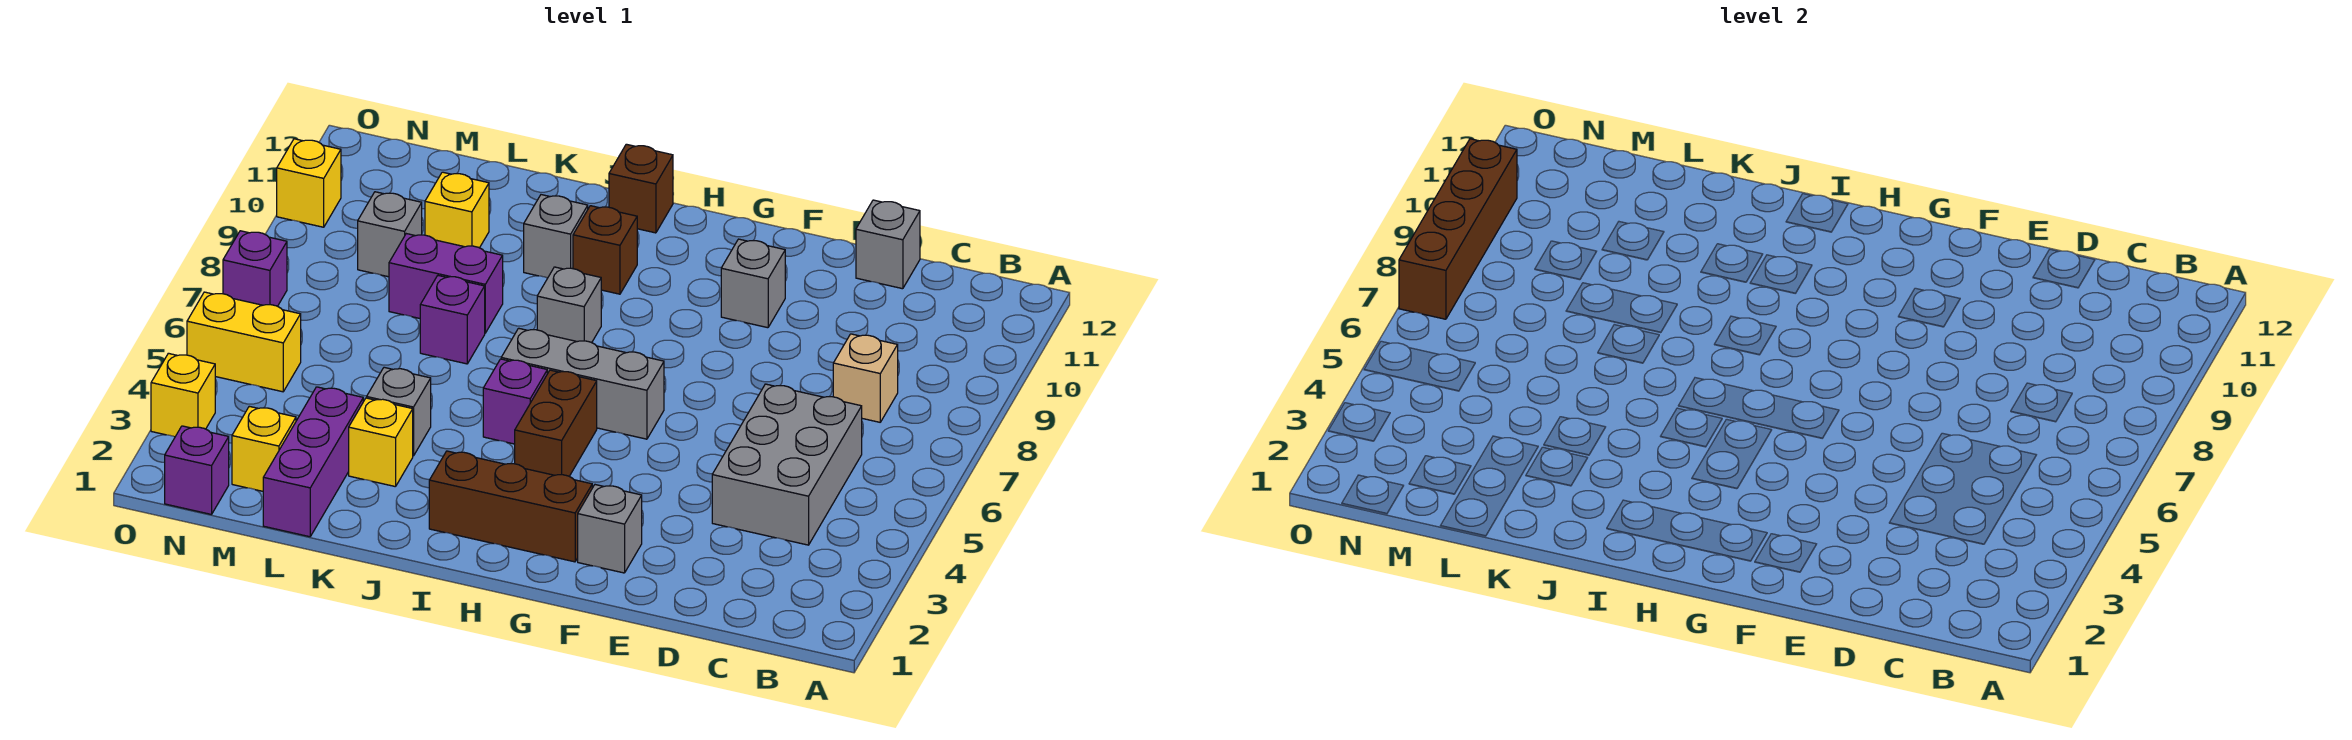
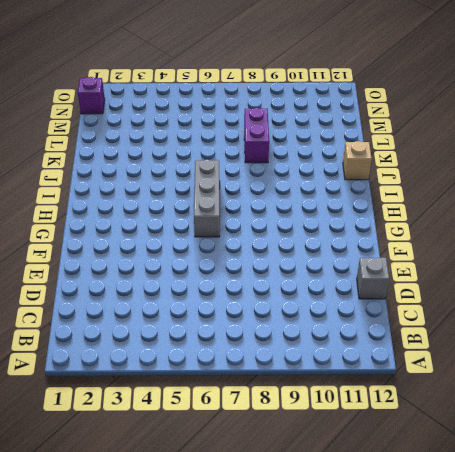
tan 1x1 brick [343,141,372,180] -> tan 1x1 brick moved to [833,334,898,422]
none -> grey 2x3 brick [712,384,862,545]
none -> grey 1x1 brick [578,485,642,573]
none -> grey 1x1 brick [721,239,785,328]

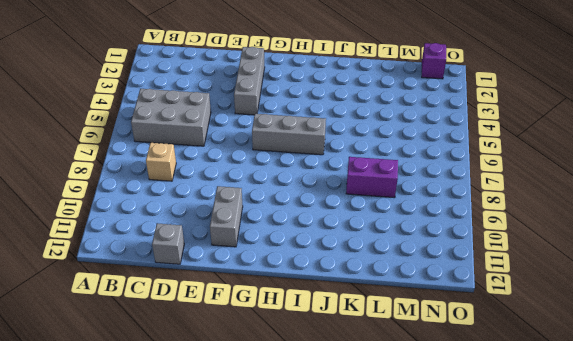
grey 2x3 brick [131,89,211,146] -> grey 2x3 brick turned to [712,384,862,545]
grey 1x3 brick [234,47,265,115] -> grey 1x1 brick [578,485,642,573]
grey 1x2 brick [210,186,243,247] -> grey 1x1 brick [721,239,785,328]
none -> brown 1x3 brick [429,451,592,562]
none -> brown 1x2 brick [515,370,597,476]
none -> purple 1x1 brick [483,359,547,444]

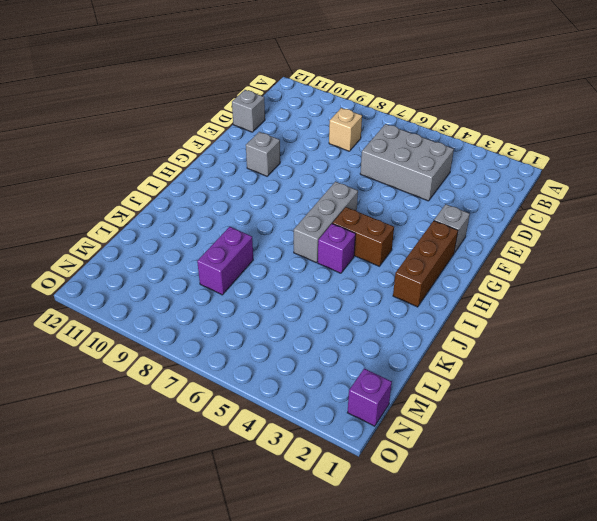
none -> grey 1x1 brick [537,267,601,343]
none -> brown 1x1 brick [573,206,637,294]
none -> brown 1x1 brick [609,144,673,233]

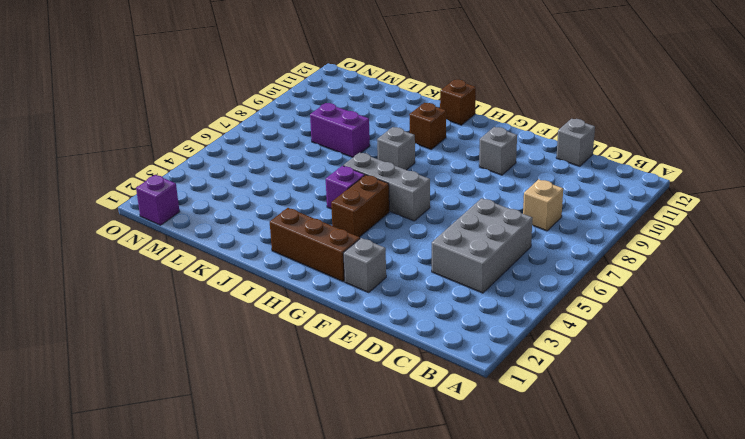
none -> grey 1x1 brick [524,195,588,278]
none -> yellow 1x1 brick [349,398,413,487]
none -> grey 1x1 brick [367,367,431,456]

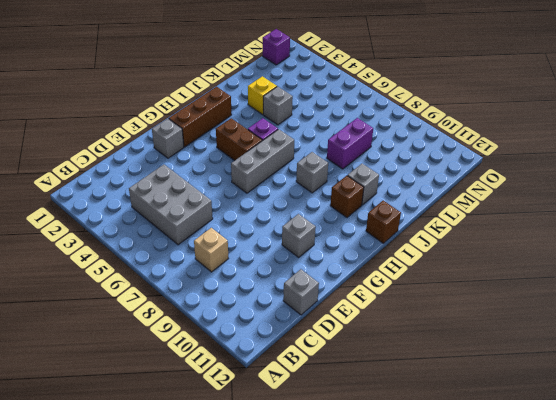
none -> purple 1x1 brick [420,276,485,364]
none -> purple 1x3 brick [263,387,363,537]
none -> yellow 1x1 brick [425,172,489,248]

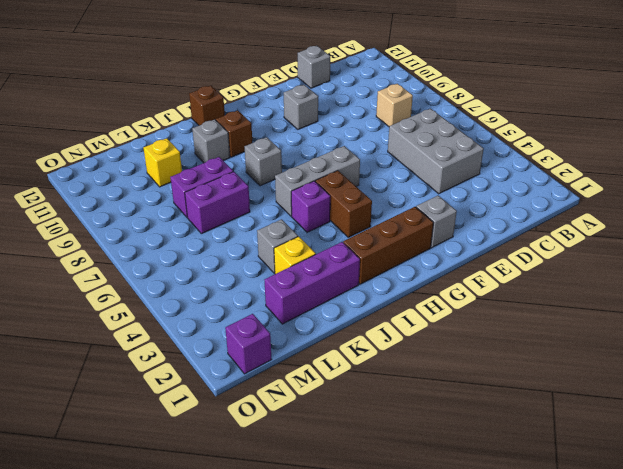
purple 1x3 brick [264,242,360,324] -> purple 1x3 brick turned to [263,387,363,537]
purple 1x2 brick [185,172,250,234] -> purple 1x1 brick [420,276,485,364]
none -> yellow 1x1 brick [232,406,296,491]
none -> grey 1x1 brick [358,192,422,277]
none -> yellow 1x2 brick [187,292,301,392]

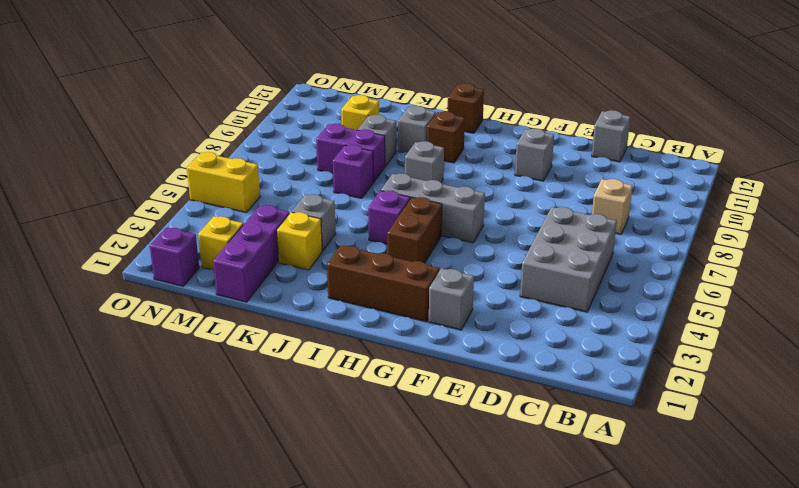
grey 1x1 brick [358,115,396,166] -> grey 1x1 brick moved to [358,192,422,277]
none -> yellow 1x1 brick [151,353,215,437]
none -> purple 1x1 brick [223,231,287,306]
none -> yellow 1x1 brick [277,139,341,227]

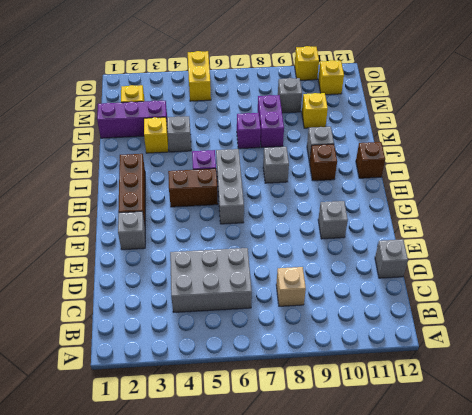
yellow 1x1 brick [318,60,344,95] -> yellow 1x1 brick moved to [151,353,215,437]
none -> purple 1x1 brick [165,426,229,514]
none -> purple 1x1 brick [223,231,287,306]
none -> brown 1x4 brick [1399,139,1517,319]

